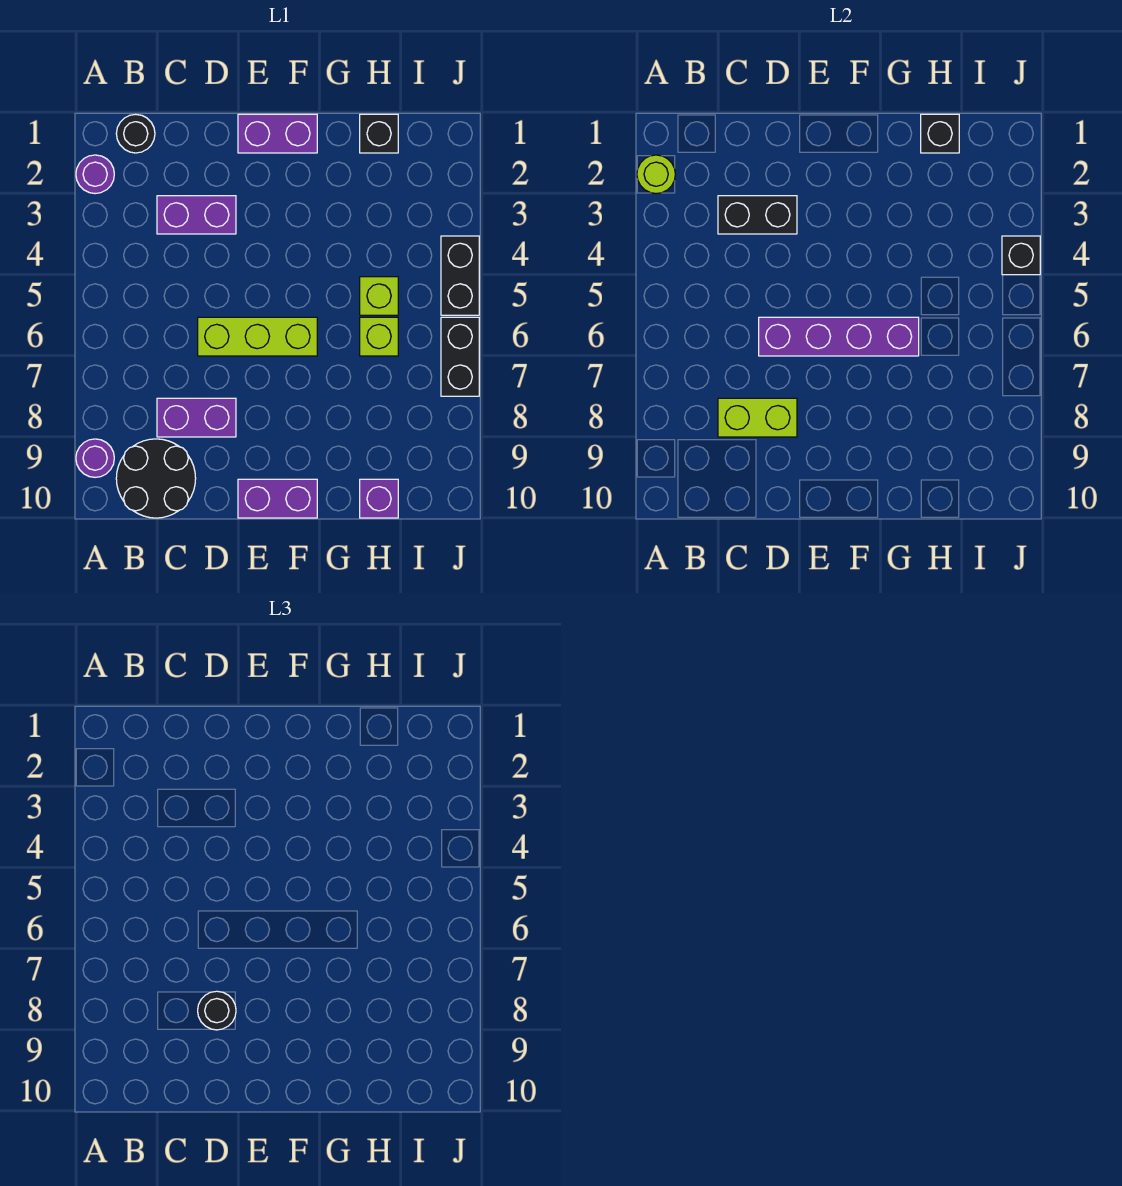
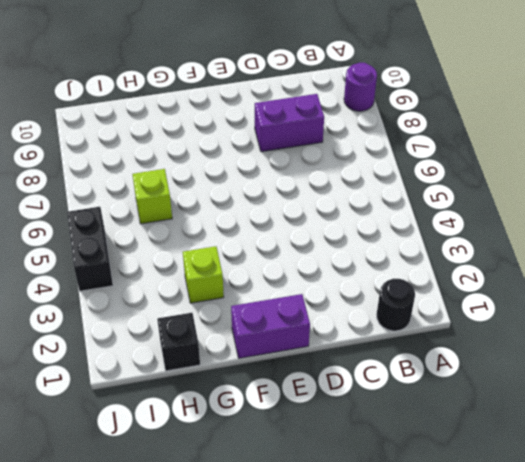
lime 1x1 brick [183,246,224,303] -> lime 1x1 brick moved to [360,277,398,315]
none -> purple 1x1 round brick [76,155,114,194]
none -> black 2x2 round brick [116,439,196,518]
none -> purple 1x2 brick [157,196,236,234]

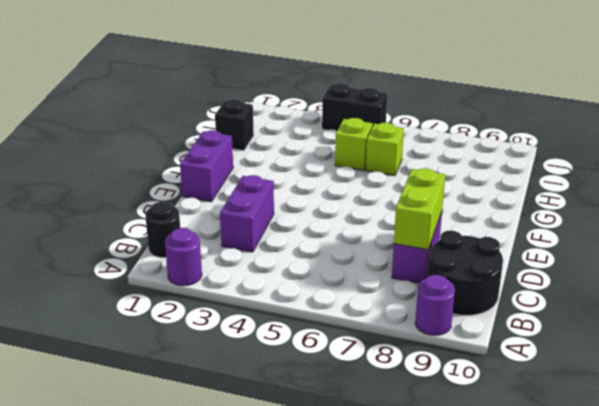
none -> lime 1x3 brick [198,317,317,356]
none -> purple 1x2 brick [238,479,317,518]
none -> purple 1x1 brick [360,479,398,518]

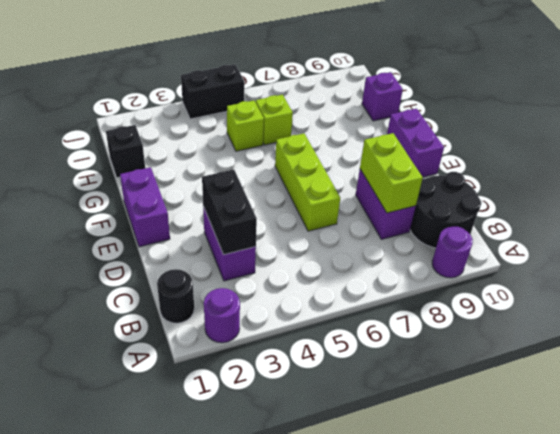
none -> black 1x2 brick [441,317,479,396]
none -> lime 1x1 round brick [637,155,675,194]
none -> purple 1x4 brick [759,317,919,356]

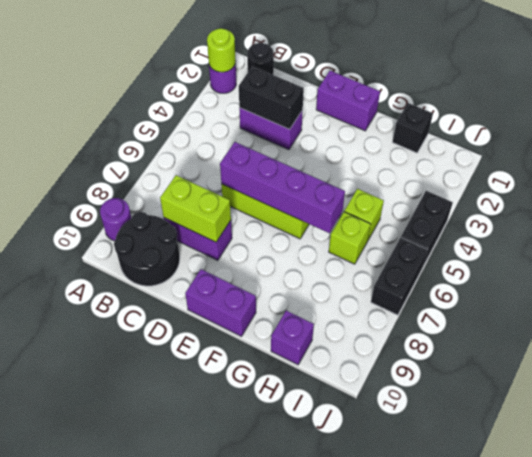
none -> black 1x1 brick [921,114,959,153]
none -> black 1x1 brick [1002,236,1040,275]
none -> black 1x1 round brick [198,991,236,1030]

